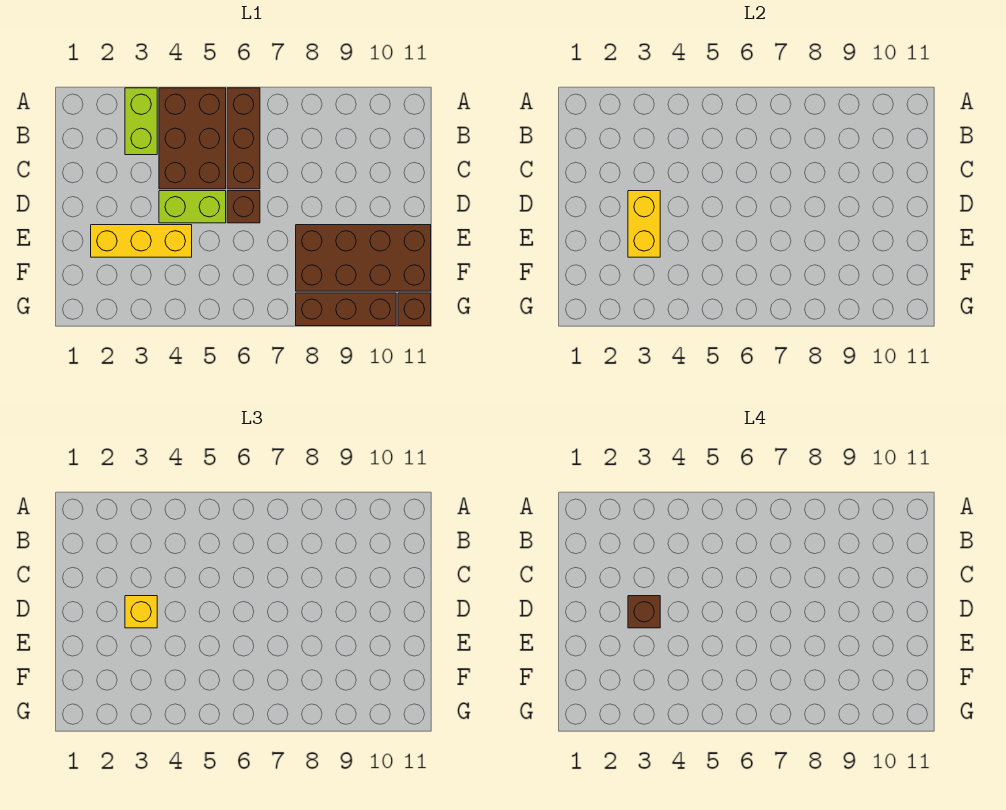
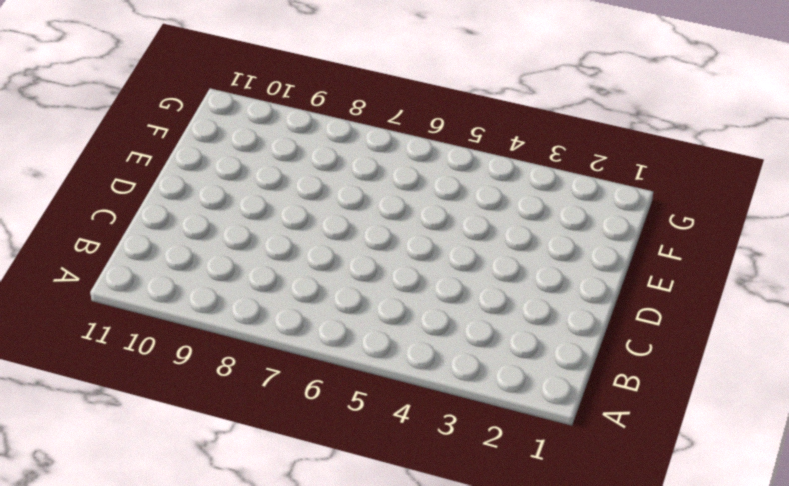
none -> lime 1x2 brick [125,88,157,155]
none -> brown 2x3 brick [159,88,226,189]
none -> brown 1x3 brick [227,88,260,189]

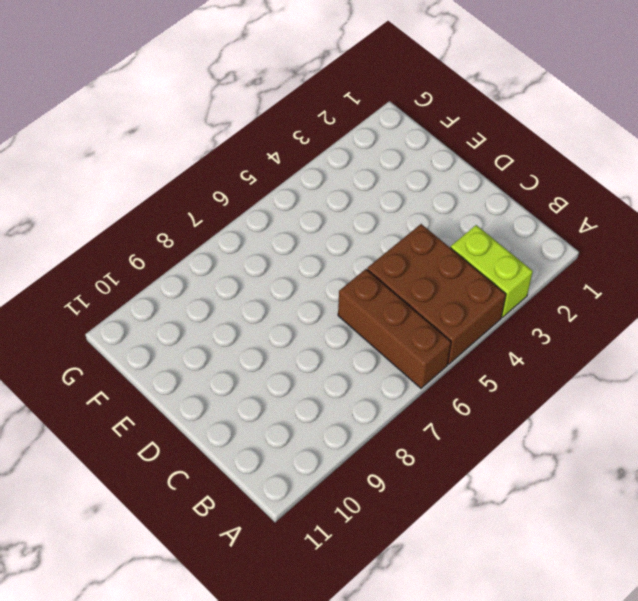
none -> lime 1x2 brick [159,191,226,223]
none -> brown 1x1 brick [227,191,260,223]
none -> yellow 1x3 brick [91,225,192,257]

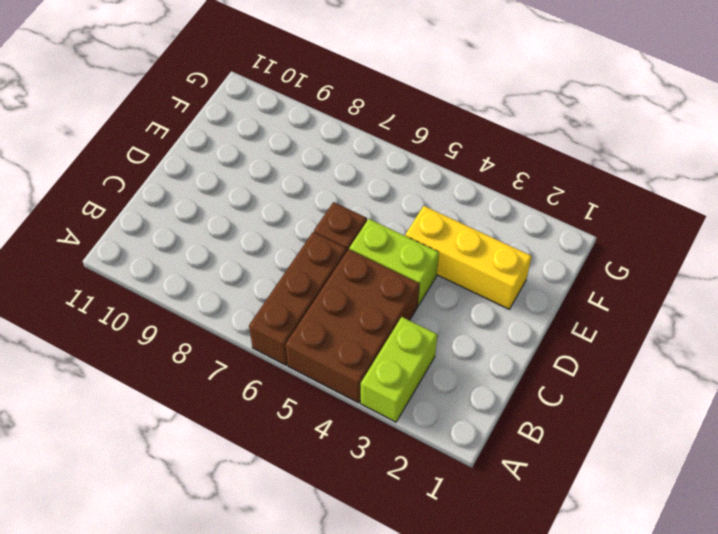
none -> brown 2x4 brick [296,225,431,291]
none -> brown 1x3 brick [296,293,396,326]
none -> brown 1x1 brick [398,293,431,326]

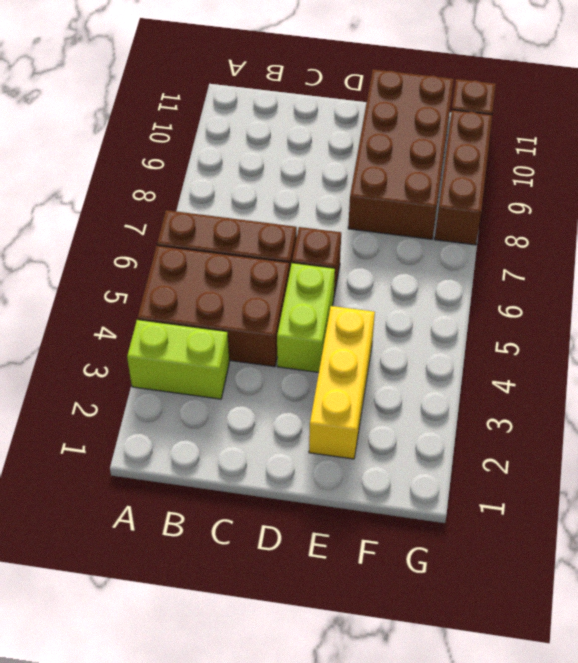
none -> yellow 1x2 brick [628,191,660,257]
none -> yellow 1x1 brick [125,596,157,628]
none -> brown 1x1 brick [628,596,660,628]

